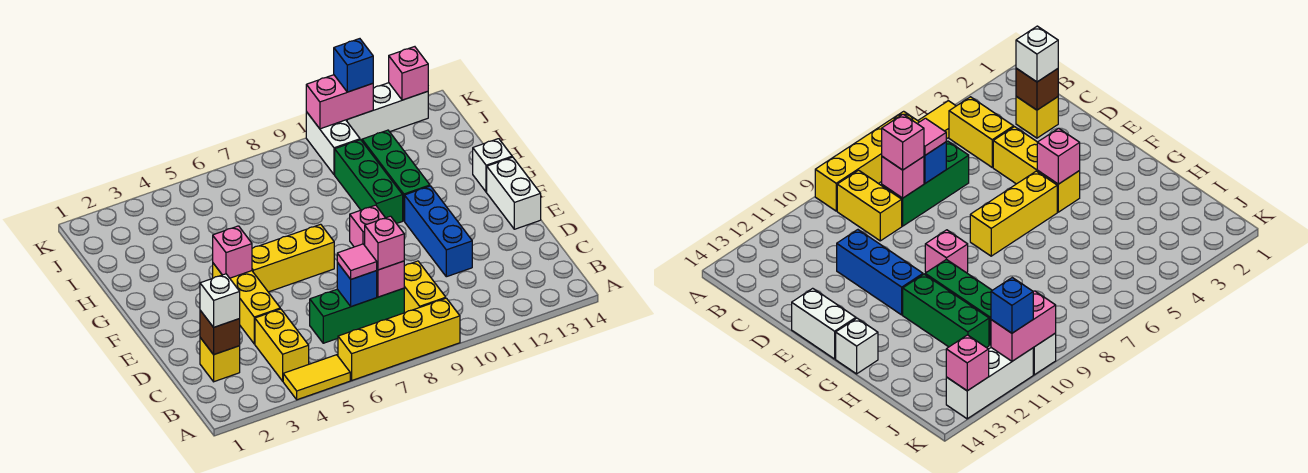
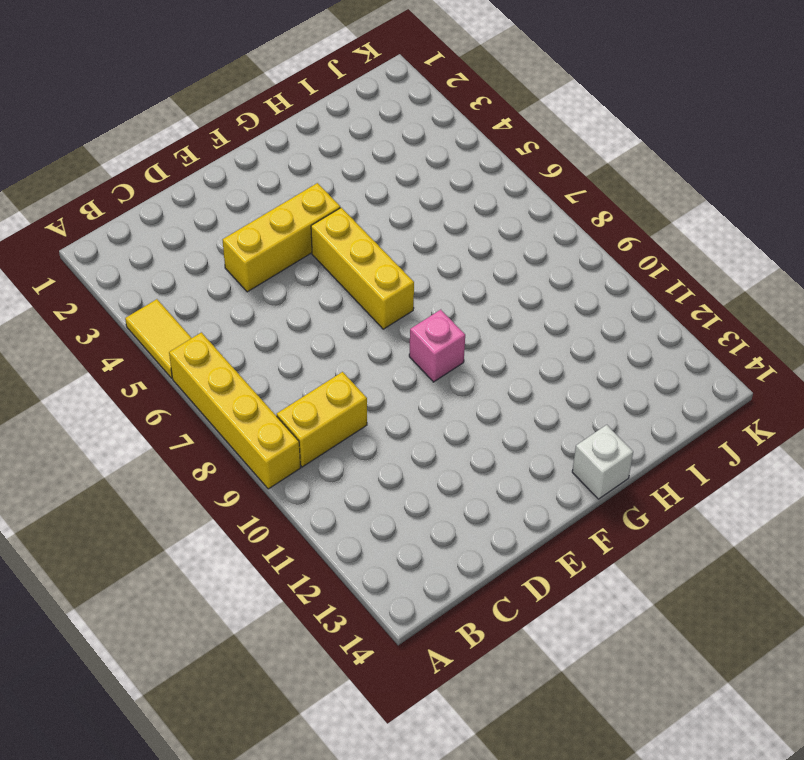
none -> yellow 1x2 brick [255,309,309,381]
none -> yellow 1x1 brick [200,338,240,382]
none -> green 1x3 brick [310,288,404,343]

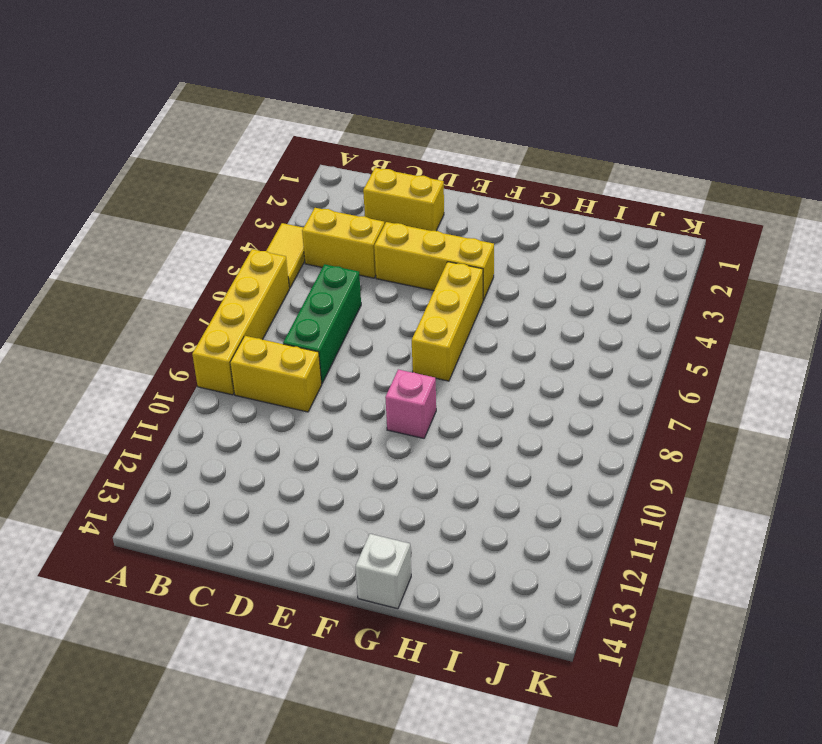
yellow 1x2 brick [363,168,444,231] -> yellow 1x1 brick [200,338,240,382]
none -> blue 1x3 brick [405,186,472,277]
none -> white 1x2 brick [487,157,541,229]
none -> green 1x3 brick [335,140,403,224]

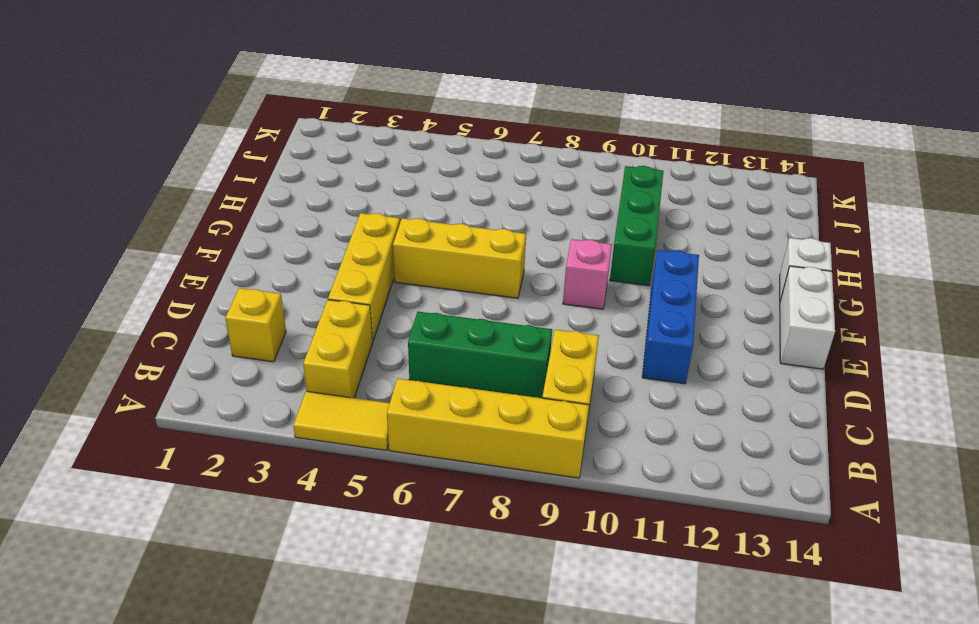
none -> green 1x3 brick [362,130,430,221]
none -> white 1x2 brick [306,112,360,175]
none -> white 1x3 brick [346,83,428,141]

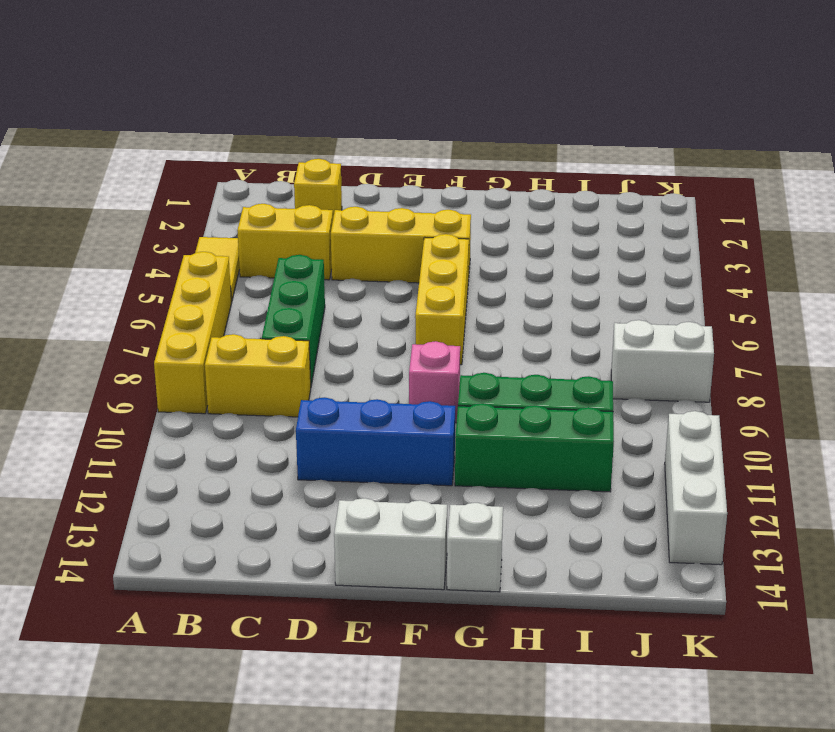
white 1x2 brick [611,320,714,402] -> white 1x2 brick moved to [306,112,360,175]
none -> brown 1x1 brick [200,310,240,355]
none -> blue 1x1 brick [337,263,377,307]
none -> pink 1x1 brick [376,261,404,297]

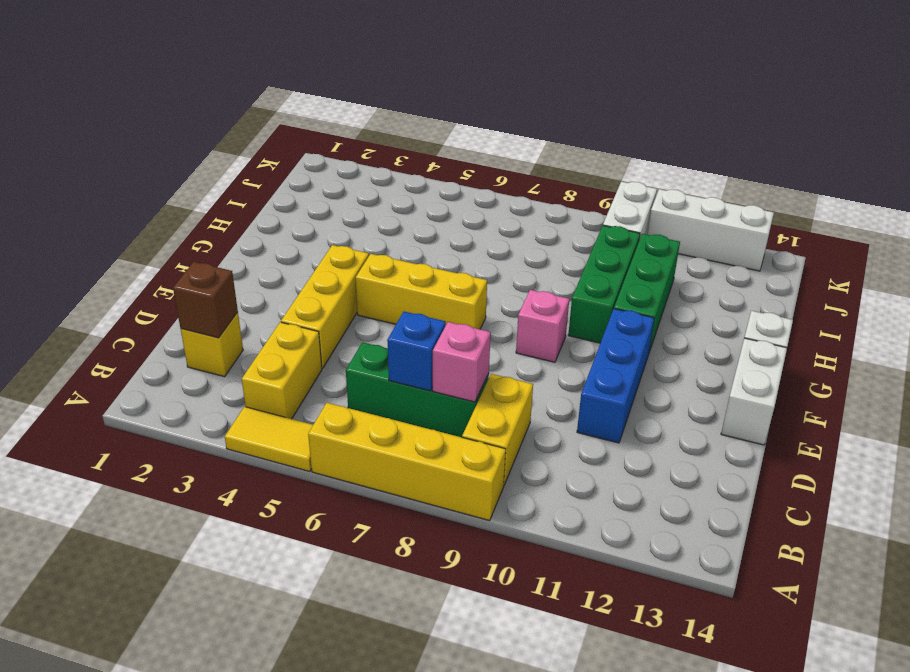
none -> pink 1x1 brick [213,226,252,278]
none -> pink 1x2 brick [306,75,373,129]
none -> pink 1x1 brick [389,47,428,100]

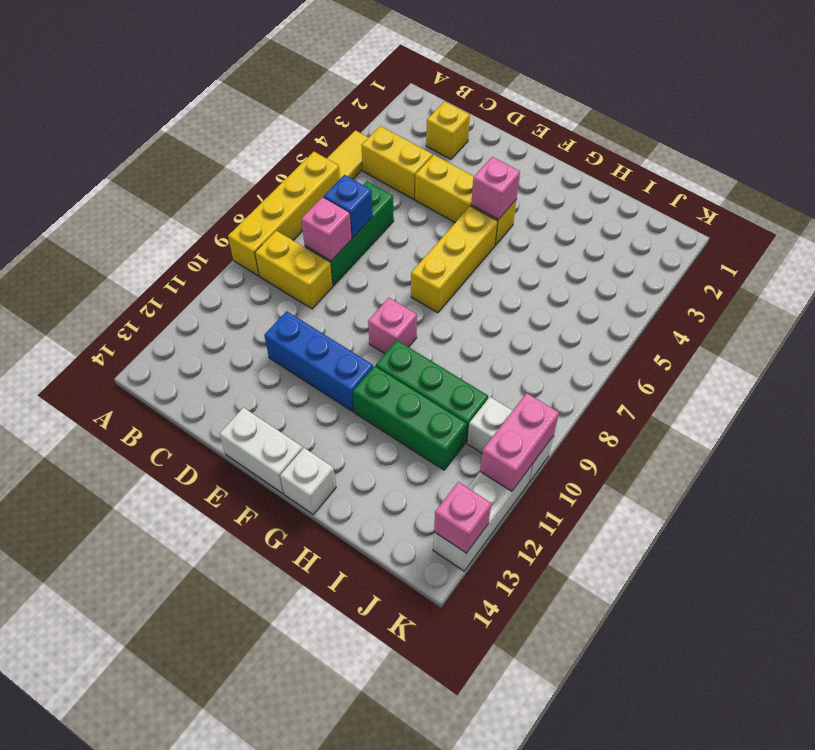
none -> brown 1x1 brick [200,310,240,355]
none -> white 1x1 brick [200,274,240,327]
none -> pink 1x1 tile [337,244,377,279]

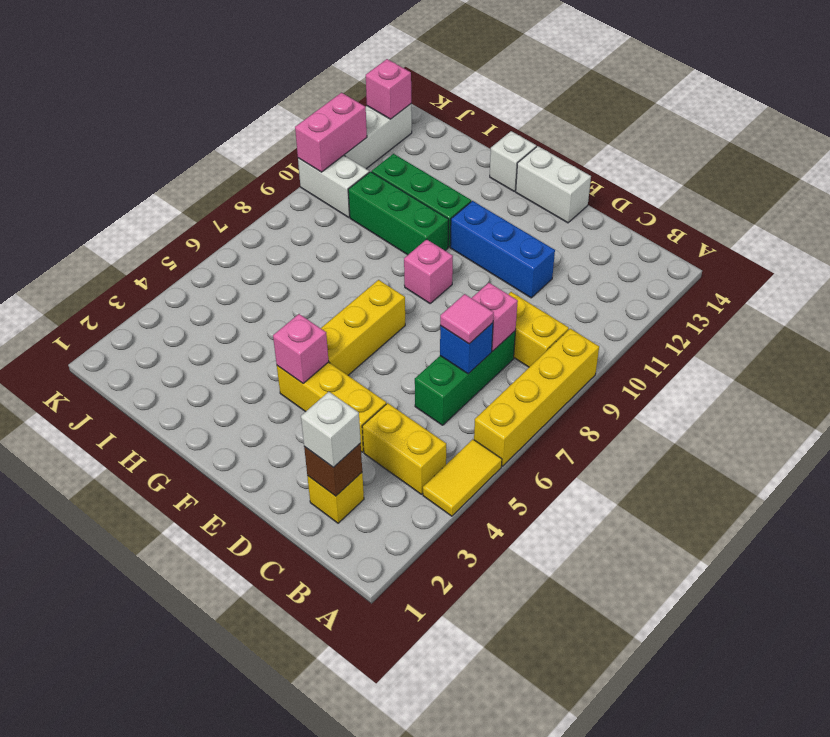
none -> pink 1x1 brick [365,216,404,270]
none -> blue 1x1 brick [334,39,373,92]

